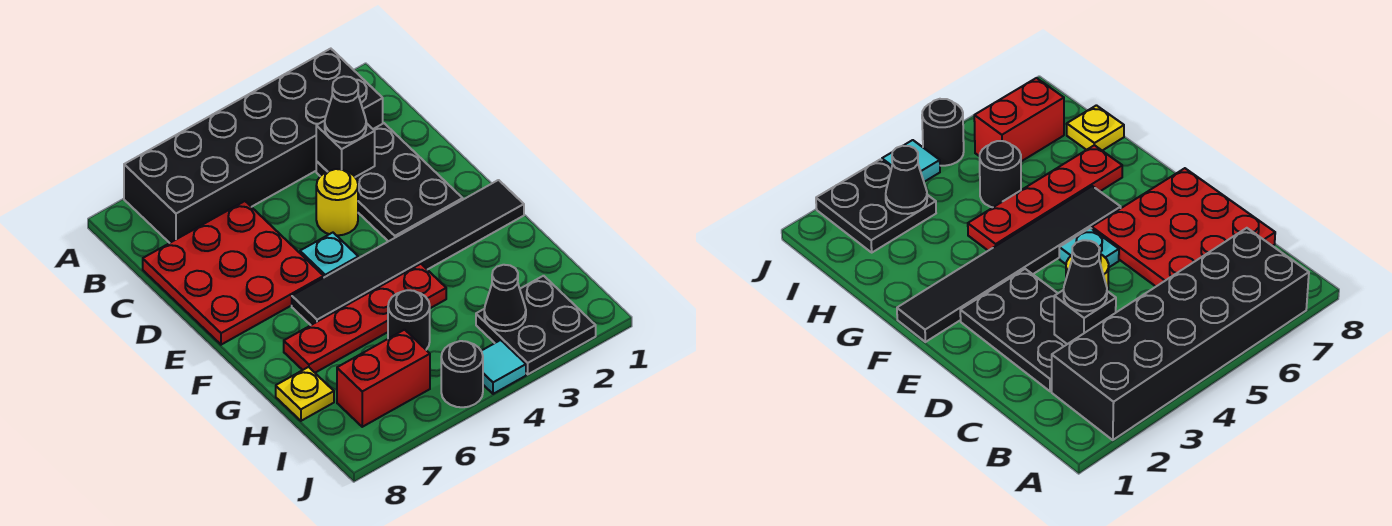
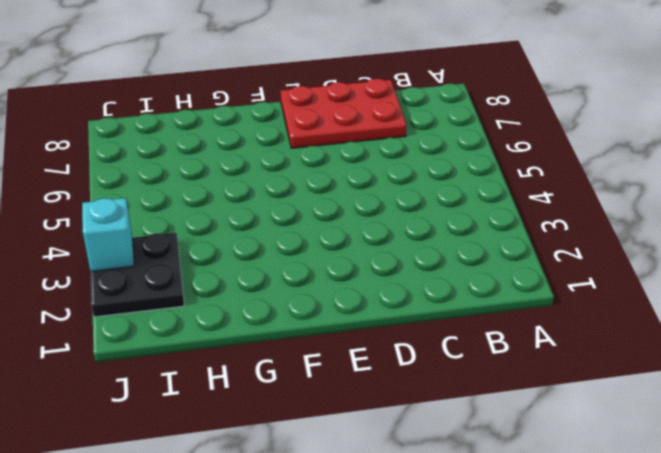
red 2x3 plate [281,79,407,148] -> red 3x3 plate [143,201,324,345]
cyan 1x1 brick [82,198,134,271] -> none
none -> black 2x6 brick [124,49,383,243]
none -> black 2x3 plate [316,123,463,241]
none -> yellow 1x1 round brick [316,169,358,235]

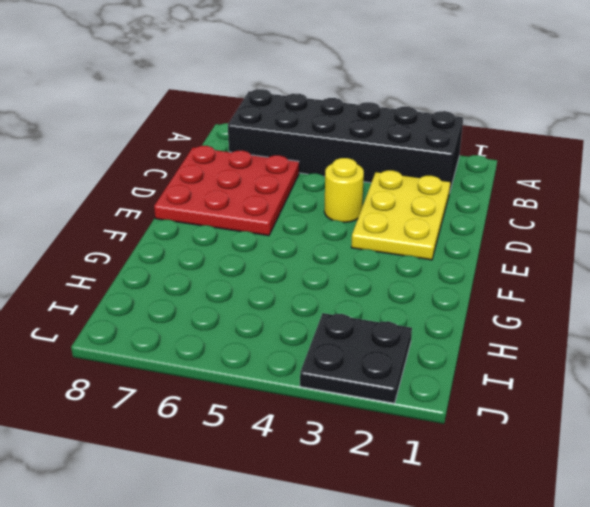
yellow 2x3 plate [351,170,451,260] -> black 2x3 plate [316,123,463,241]
none -> cyan 1x1 plate [300,233,358,277]
none -> black 1x6 tile [292,180,524,325]
none -> red 1x4 plate [284,264,446,373]

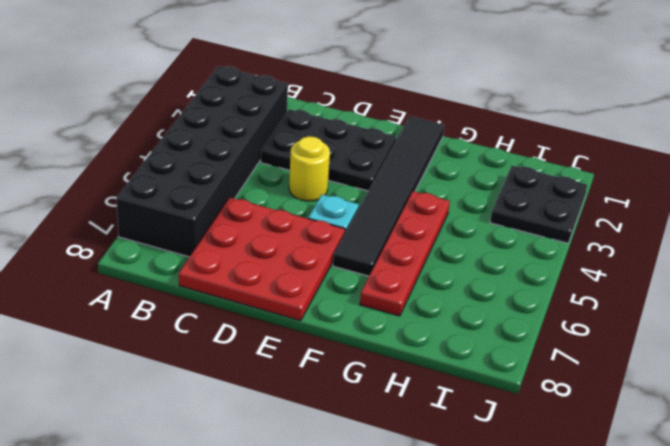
none -> black 1x1 round brick [388,290,430,349]
none -> yellow 1x1 plate [276,367,334,421]
none -> red 1x2 brick [337,330,430,427]

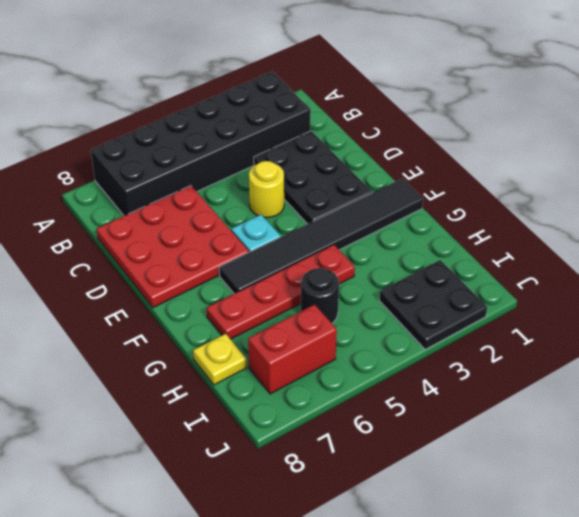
none -> cyan 1x1 tile [482,340,526,394]
none -> black 1x1 round brick [441,341,483,407]
none -> black 1x1 brick [316,121,375,177]

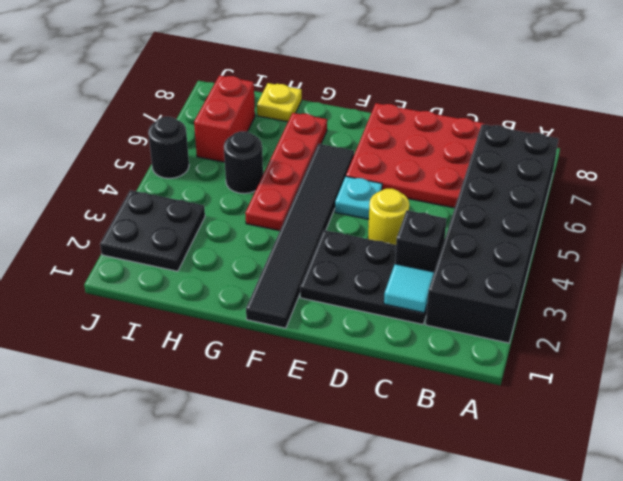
cyan 1x1 tile [384,264,434,313] -> cyan 1x1 tile moved to [482,340,526,394]
none -> black 1x1 cone [484,265,526,331]
none -> black 1x1 cone [325,76,366,143]

